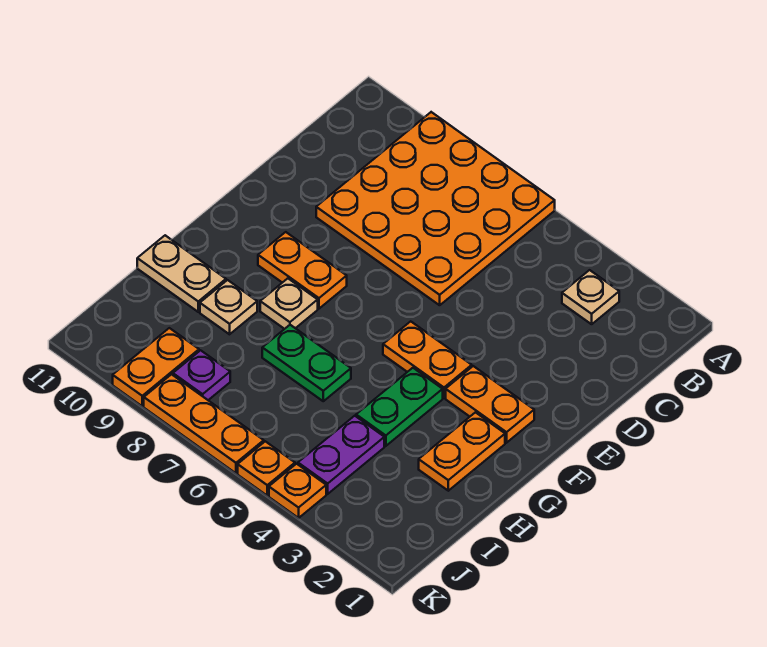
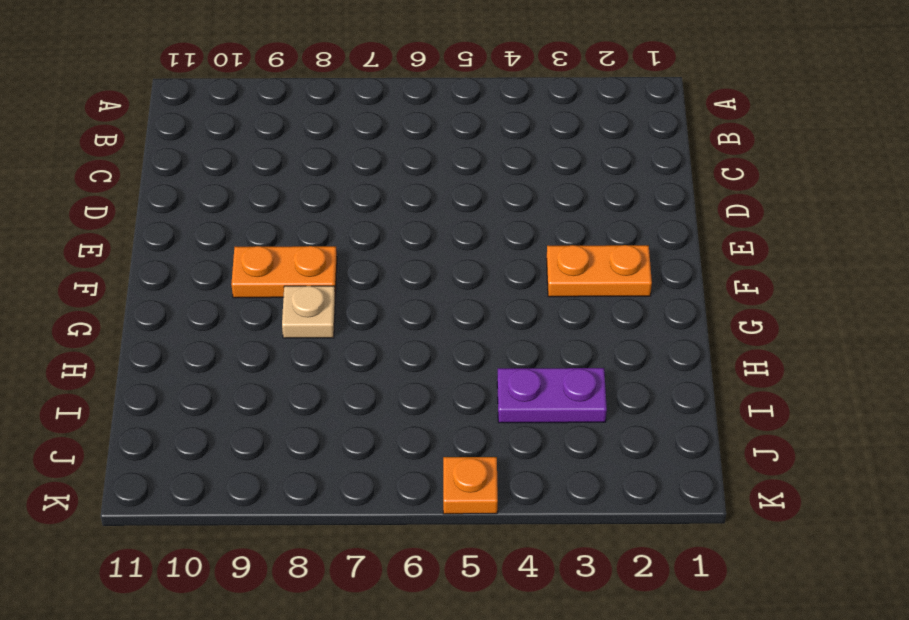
purple 1x2 plate [497,368,607,423] -> purple 1x2 plate turned to [298,416,384,494]
none -> orange 4x4 plate [316,112,555,305]
none -> tan 1x1 plate [562,270,619,324]
none -> orange 1x2 plate [383,321,472,398]

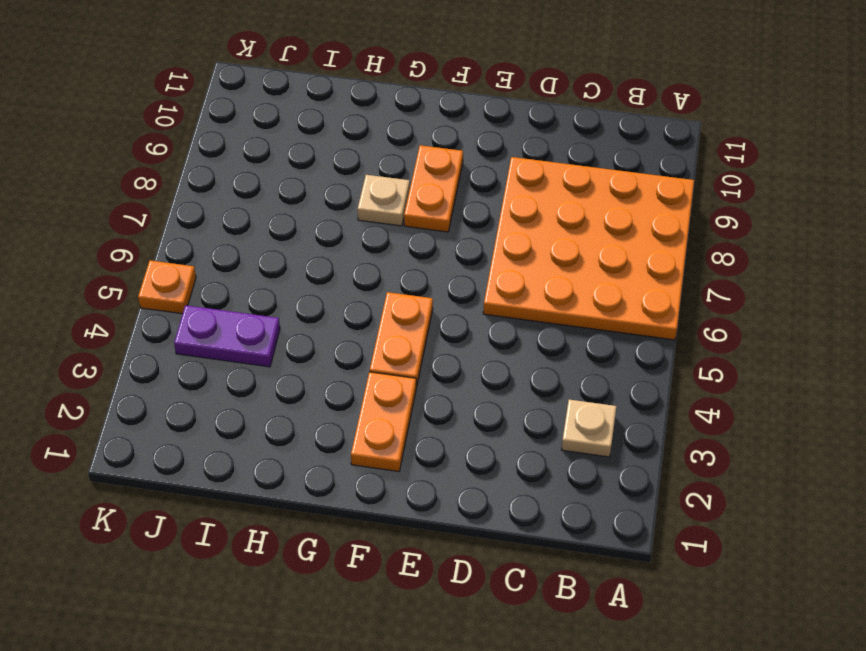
none -> orange 1x2 plate [419,412,505,491]
none -> green 1x2 plate [356,368,443,446]
none -> green 1x2 plate [262,325,351,401]

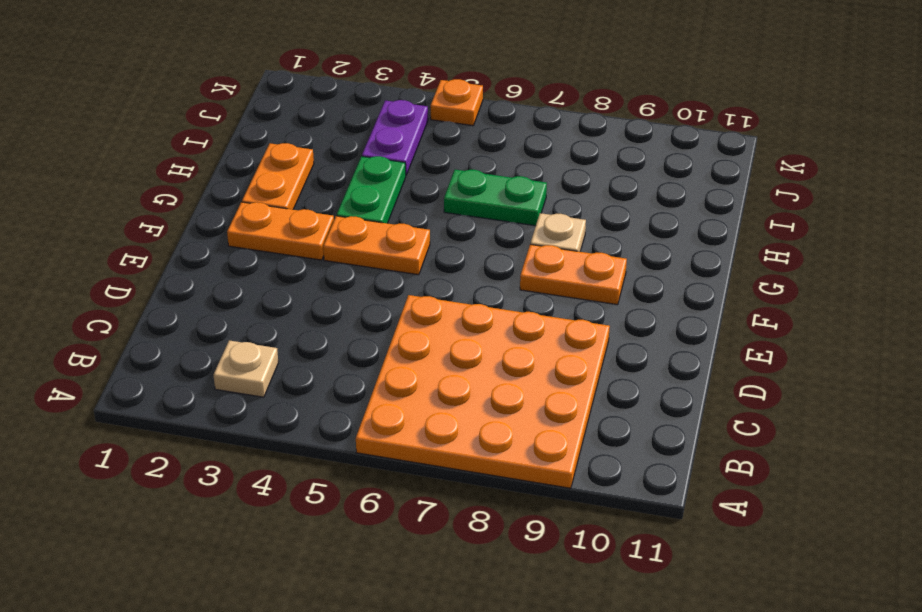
none -> tan 1x1 plate [200,280,257,334]
none -> tan 1x2 plate [137,235,226,312]
none -> purple 1x1 plate [173,350,230,400]

